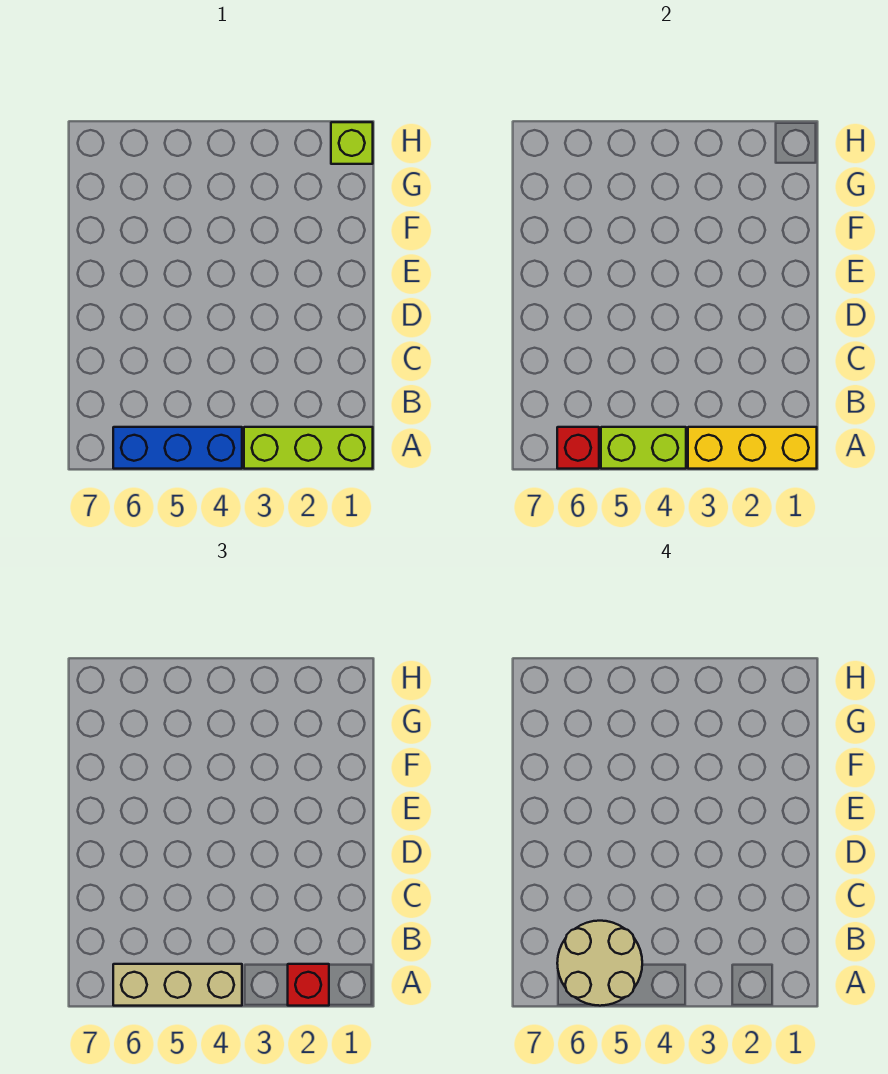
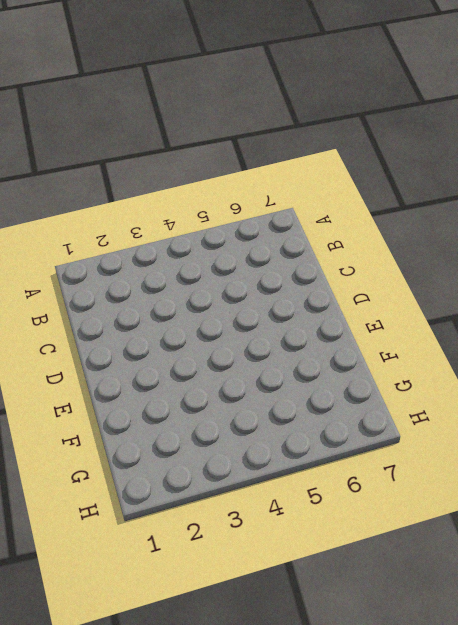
none -> lime 1x3 brick [244,427,373,469]
none -> blue 1x3 brick [113,427,242,469]

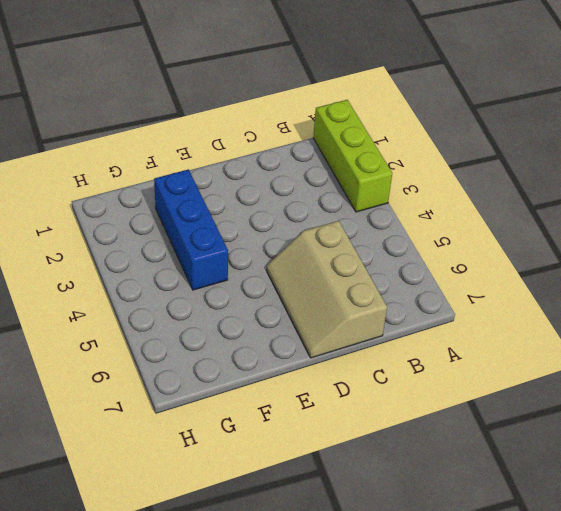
tan 2x3 slope [266,221,387,358] -> none
blue 1x3 brick [154,169,228,290] -> blue 1x3 brick moved to [113,427,242,469]
none -> lime 1x1 brick [331,122,373,164]
none -> yellow 1x3 brick [688,427,817,469]

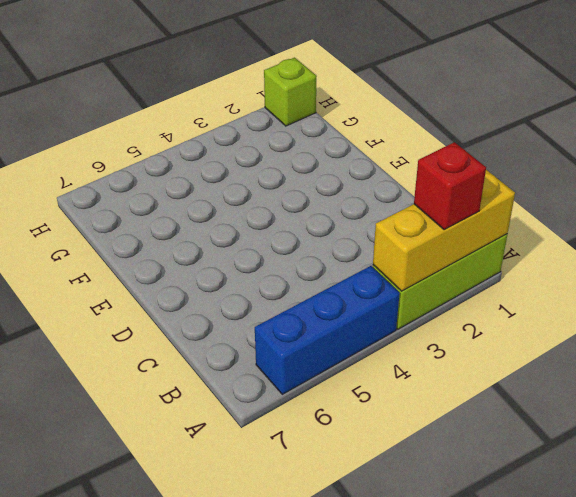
none -> lime 1x2 brick [601,427,686,469]
none -> red 1x1 brick [557,427,599,469]

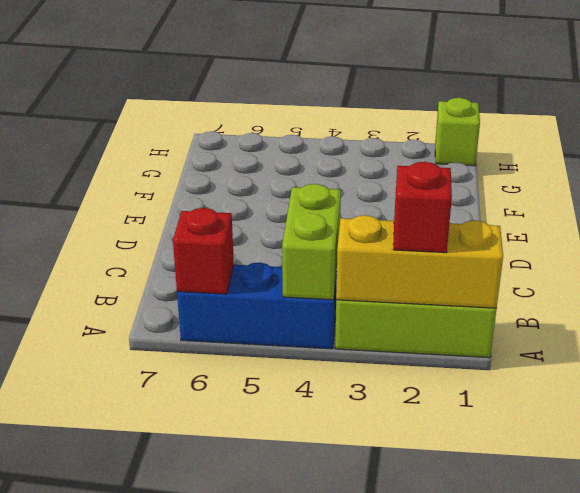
lime 1x2 brick [282,184,341,300] -> lime 1x2 brick turned to [601,427,686,469]
none -> tan 1x3 brick [113,964,242,1006]
none -> tan 2x2 round brick [557,921,642,1006]

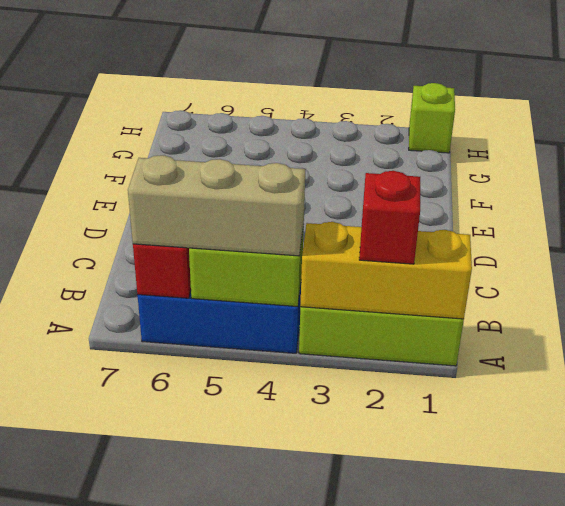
none -> tan 2x2 round brick [557,921,642,1006]

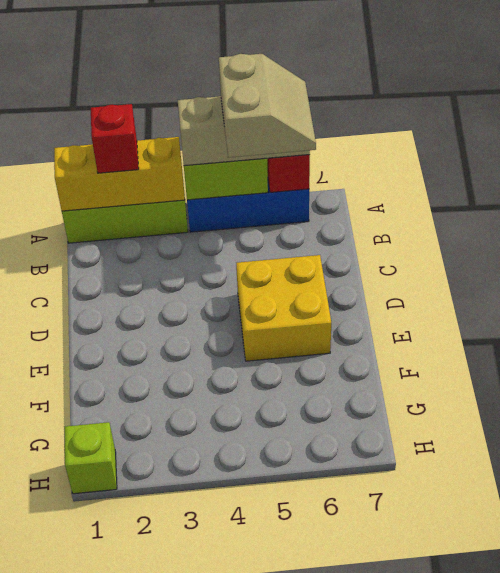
tan 2x2 slope [219,54,316,158] -> tan 2x2 round brick [557,921,642,1006]
yellow 2x2 brick [236,255,331,361] -> none

